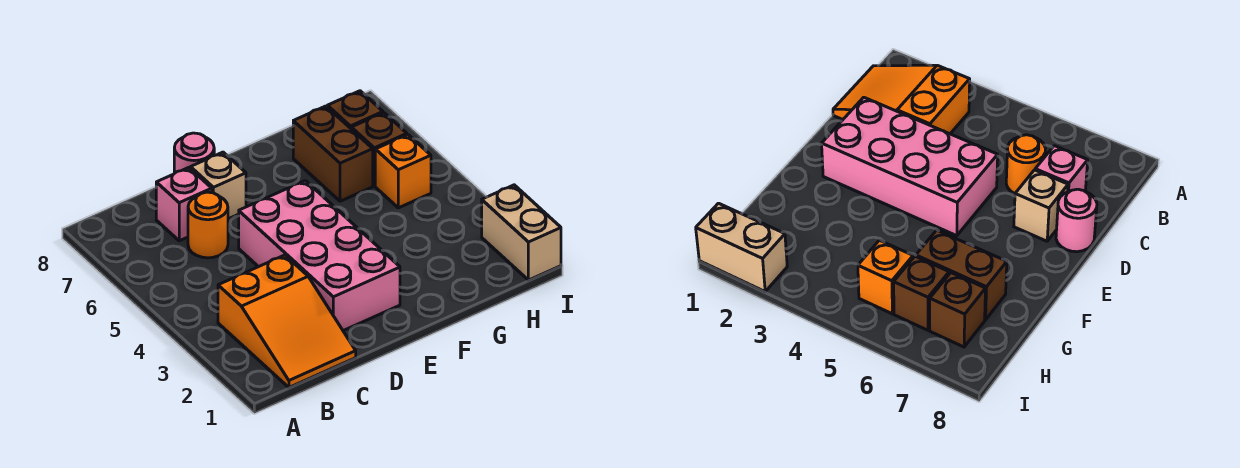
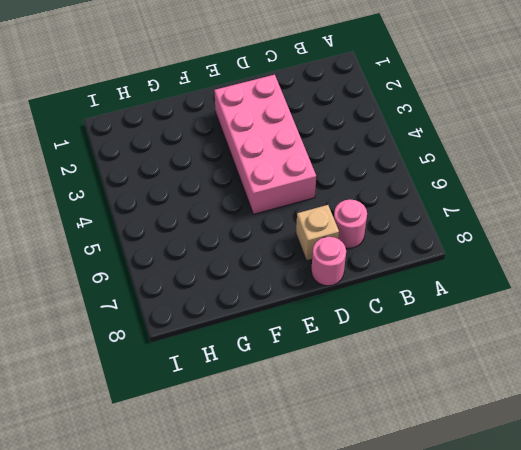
pink 1x1 round brick [334,199,367,248] -> pink 1x1 brick [156,168,212,241]
none -> orange 2x3 slope [218,255,356,387]
none -> orange 1x1 round brick [188,192,228,258]

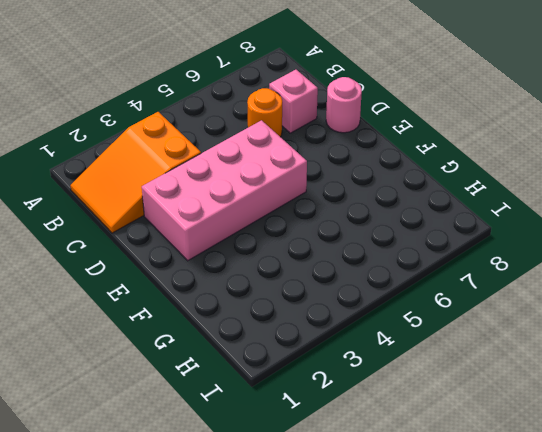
none -> tan 1x1 brick [191,152,246,219]
none -> brown 1x2 brick [293,106,373,201]

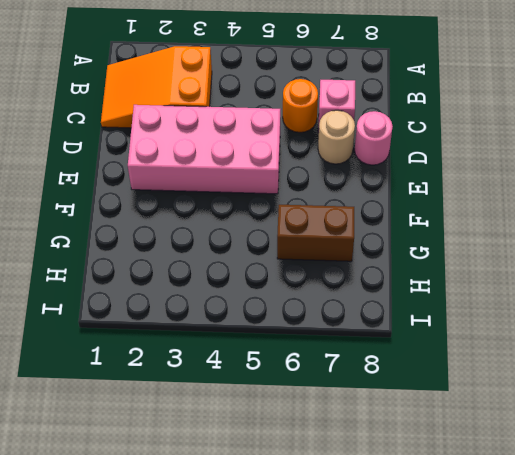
tan 1x1 round brick [318,110,355,164] -> tan 1x1 brick [191,152,246,219]
none -> orange 1x1 brick [375,135,431,208]
none -> brown 1x1 brick [351,113,407,186]

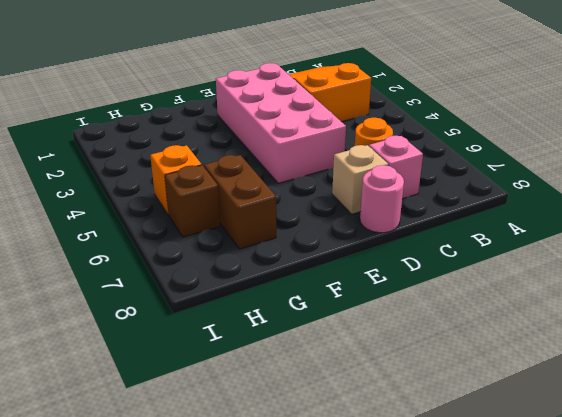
none -> brown 1x1 brick [327,91,383,128]
none -> tan 1x2 brick [482,185,561,280]

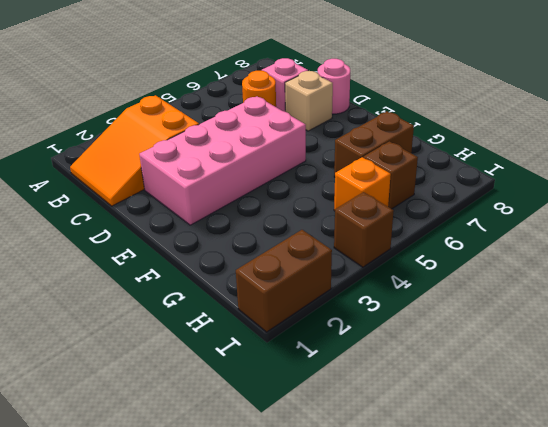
brown 1x2 brick [236,230,332,332] -> tan 1x2 brick [482,185,561,280]
brown 1x1 brick [334,192,394,267] -> brown 1x1 brick moved to [327,91,383,128]

